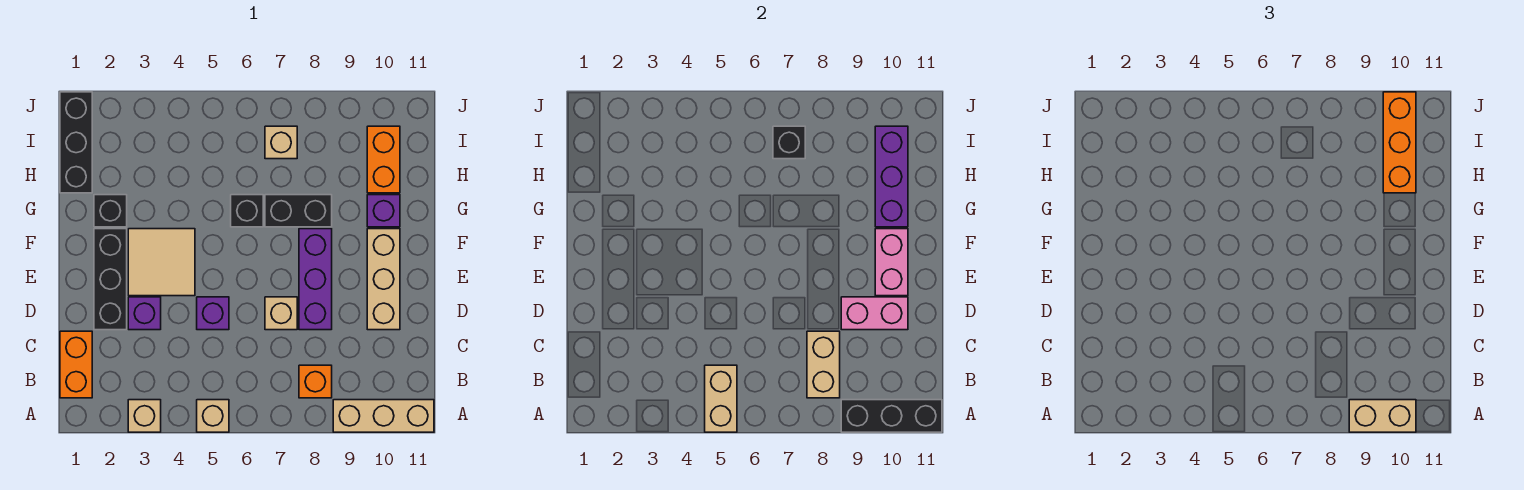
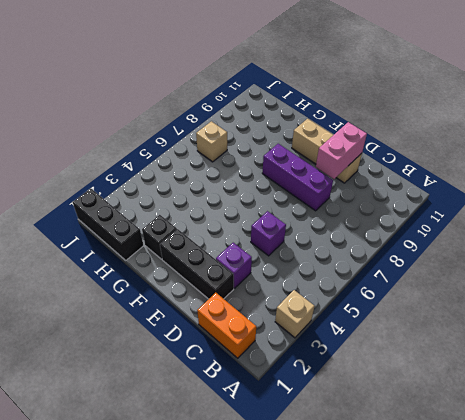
none -> tan 1x1 brick [197,400,229,432]
none -> tan 1x3 brick [333,400,434,432]
none -> orange 1x1 brick [299,365,332,398]

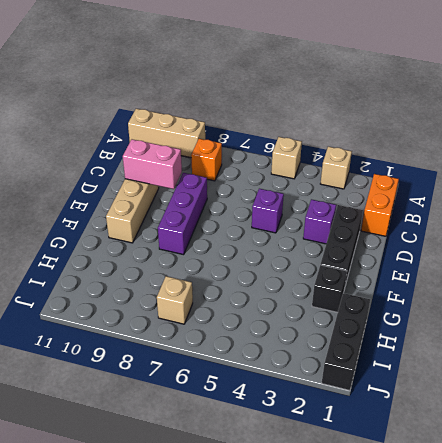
none -> tan 1x1 brick [265,297,297,330]
none -> tan 2x2 tile [128,229,195,296]
none -> black 1x1 brick [231,195,263,227]

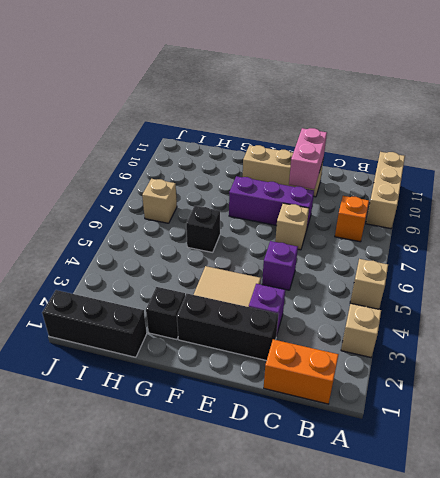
none -> black 1x2 brick [265,195,332,227]
none -> purple 1x1 brick [367,195,400,227]
none -> orange 1x2 brick [367,126,400,193]

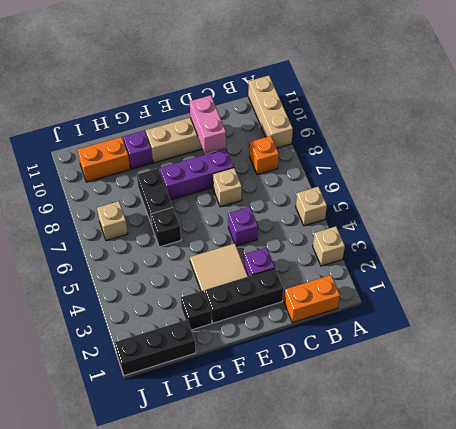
none -> tan 1x2 brick [705,365,737,432]
none -> black 1x3 brick [841,400,942,432]
none -> tan 1x2 brick [807,331,840,398]

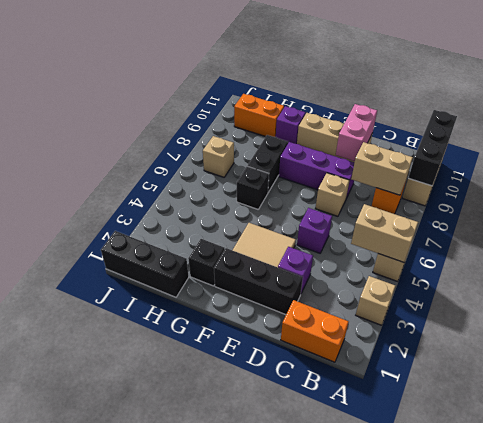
none -> pink 1x2 brick [875,229,908,296]
none -> purple 1x3 brick [875,126,908,227]
none -> black 1x1 brick [773,126,805,159]

